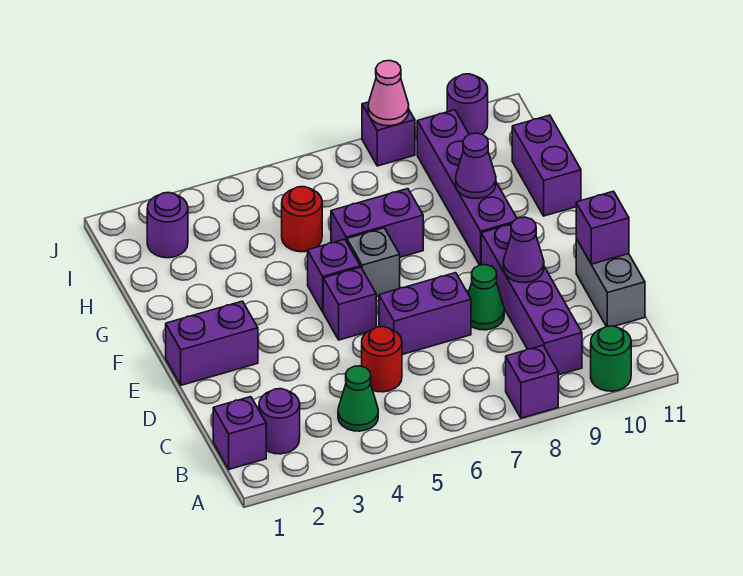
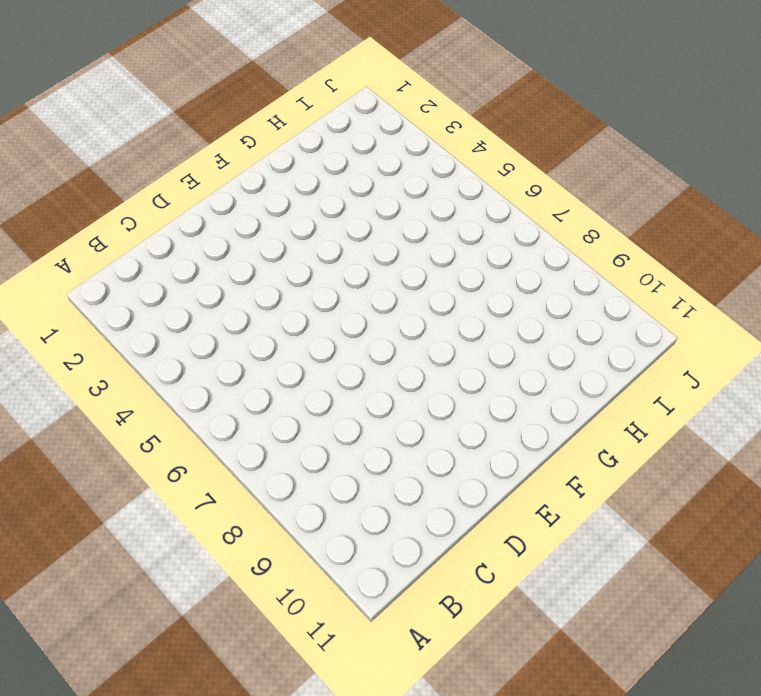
none -> purple 1x1 brick [506,345,558,418]
none -> green 1x1 round brick [591,326,631,391]
none -> purple 1x1 brick [213,397,266,469]

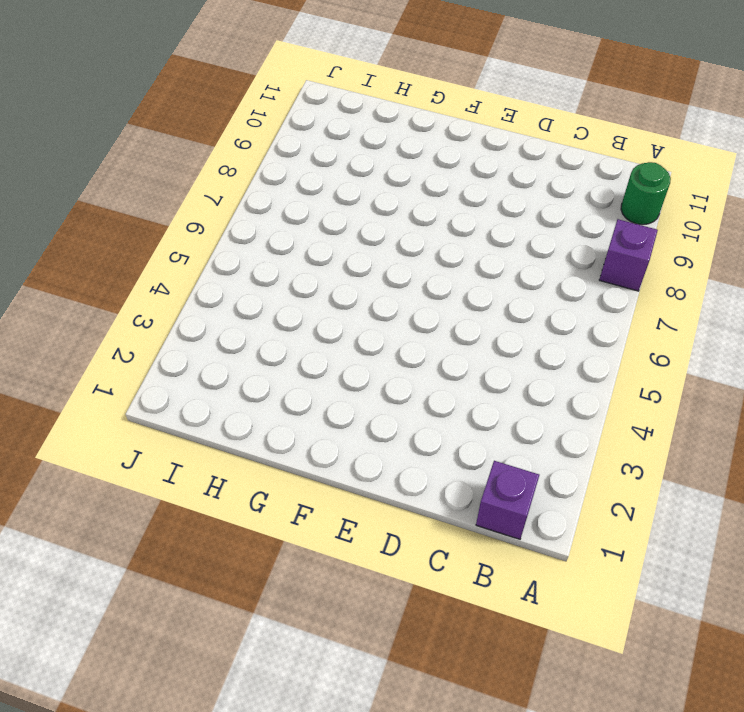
none -> purple 1x1 round brick [259,389,300,454]
none -> green 1x1 cone [338,366,378,431]
none -> purple 1x4 brick [481,224,582,375]

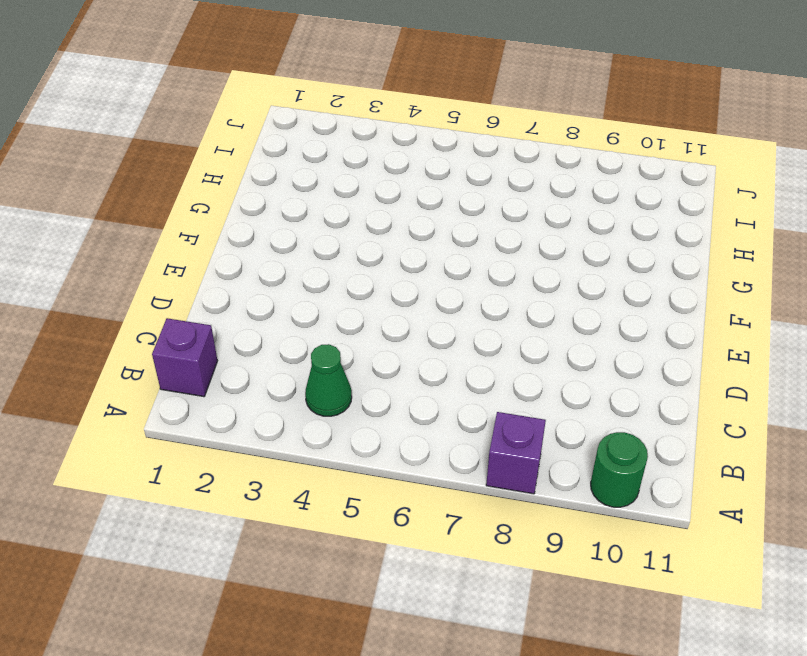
none -> purple 1x1 round brick [259,389,300,454]
none -> purple 1x4 brick [481,224,582,375]
none -> red 1x1 round brick [362,327,402,392]

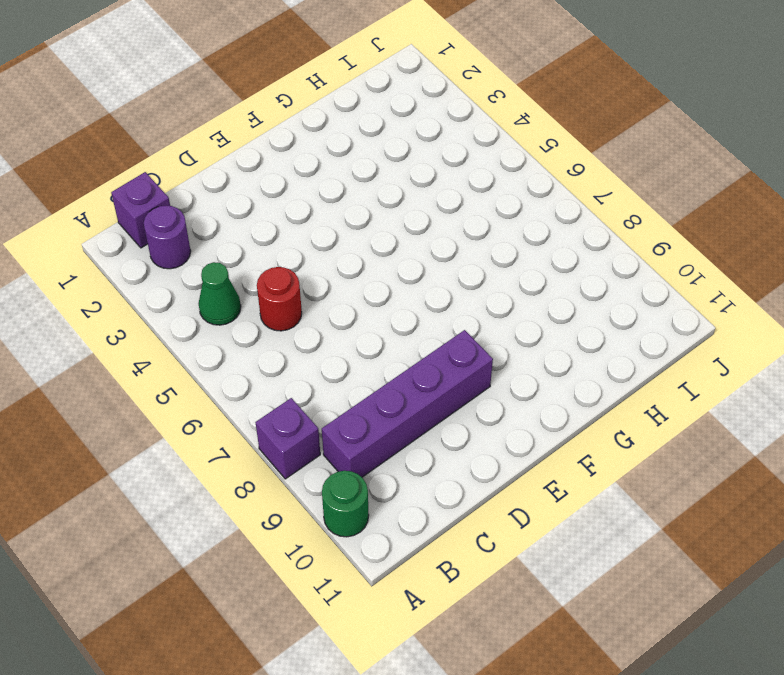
none -> grey 1x2 brick [576,239,645,327]
none -> purple 1x2 brick [379,273,471,354]
none -> green 1x1 cone [468,265,504,330]

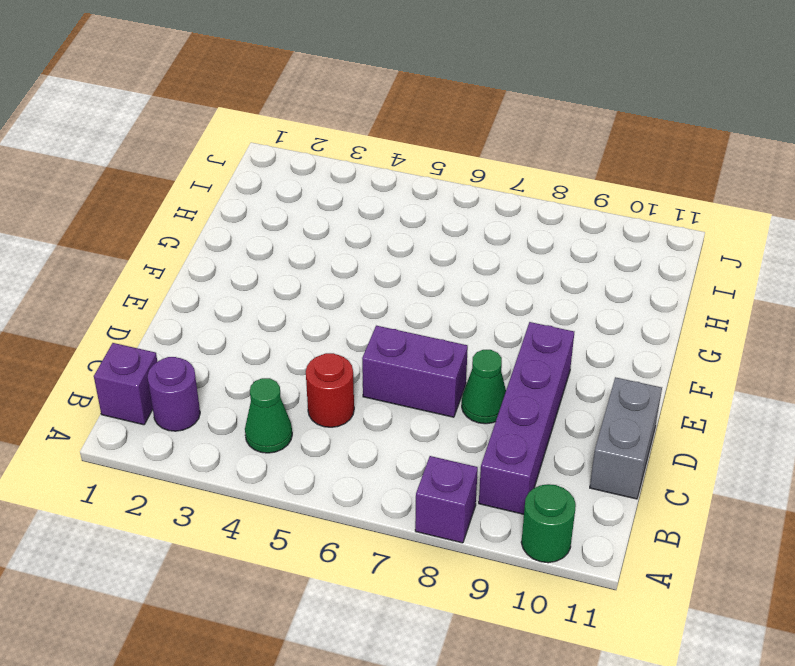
none -> purple 1x2 brick [166,301,258,385]
none -> purple 1x1 brick [323,267,376,340]
none -> purple 1x1 brick [308,239,360,312]

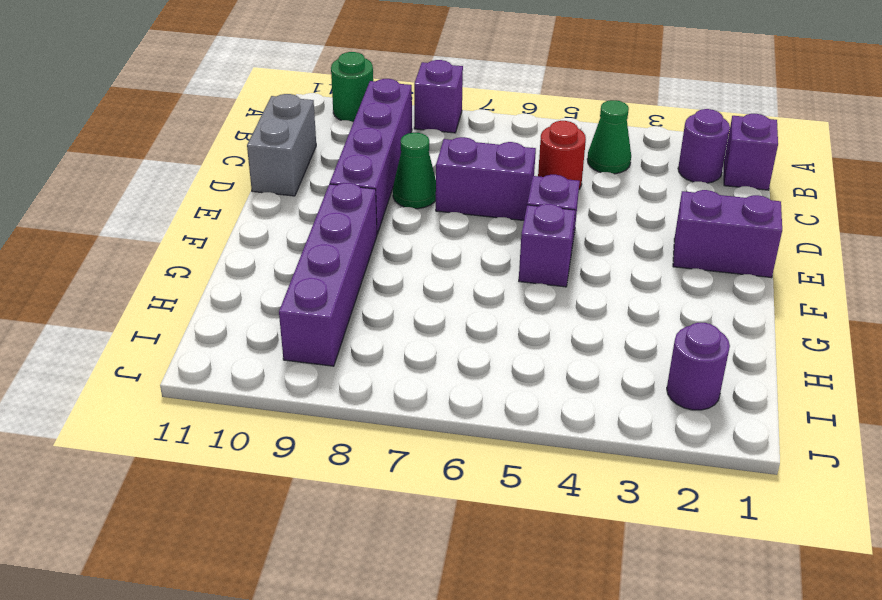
none -> grey 1x1 brick [347,228,400,297]
none -> purple 1x2 brick [331,189,423,257]
none -> purple 1x2 brick [512,115,581,216]

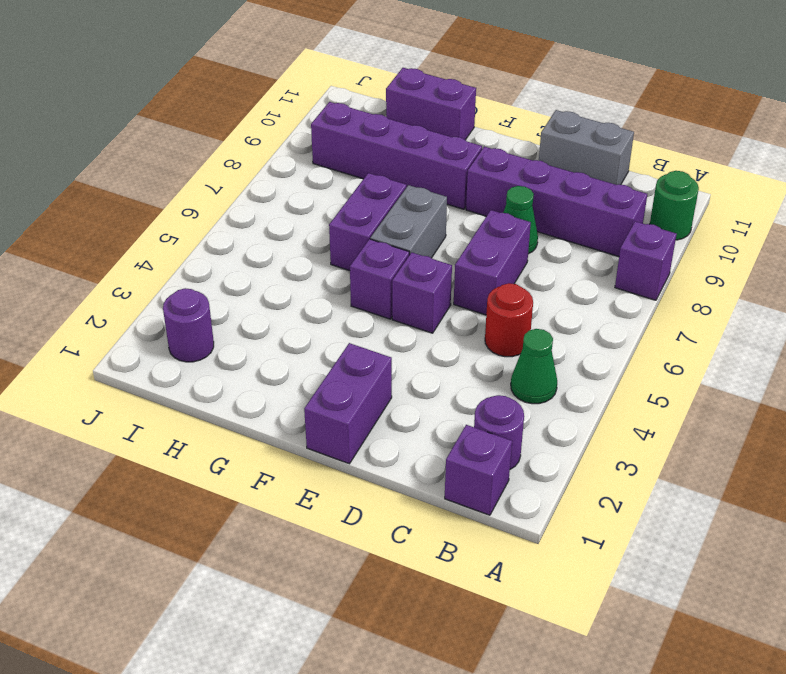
grey 1x2 brick [370,185,447,258] -> grey 1x1 brick [347,228,400,297]
none -> red 1x1 round brick [282,187,322,252]
none -> purple 1x1 brick [362,102,415,166]
none -> purple 1x1 round brick [447,74,488,135]

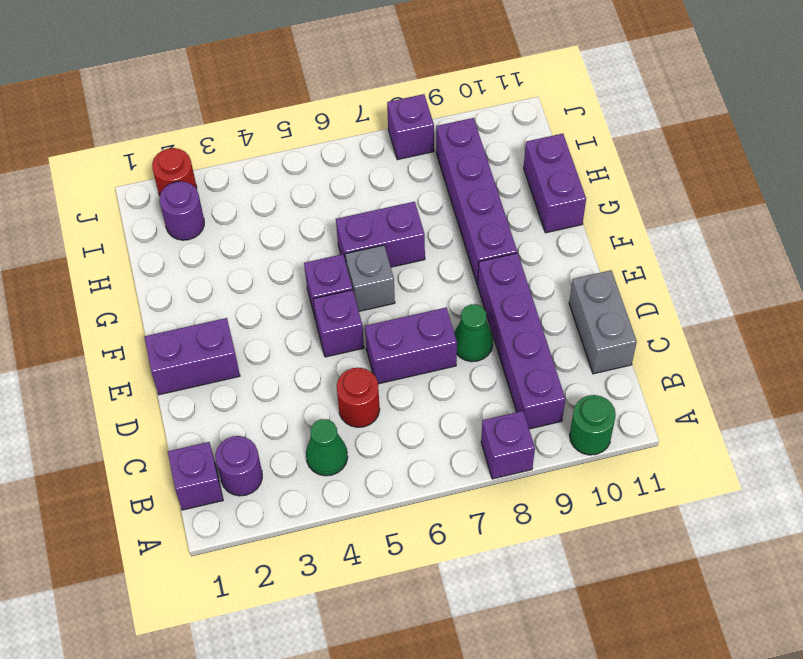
red 1x1 round brick [152,148,197,196] -> red 1x1 round brick moved to [282,187,322,252]
none -> purple 1x1 round brick [447,74,488,135]
none -> purple 1x1 cone [503,217,544,283]
none -> purple 1x1 brick [576,191,629,264]

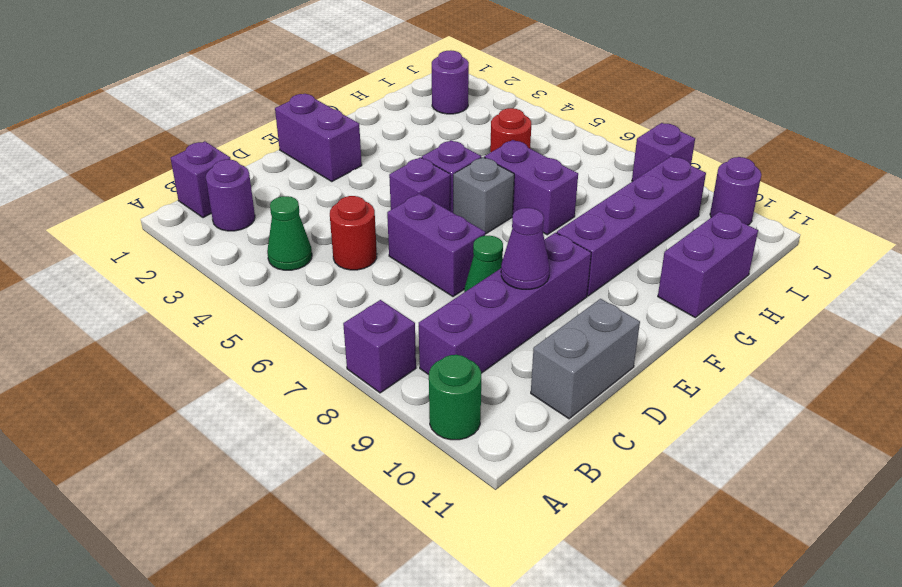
none -> purple 1x1 brick [576,191,629,264]
none -> purple 1x1 cone [456,133,496,198]
none -> pink 1x1 cone [368,61,409,126]

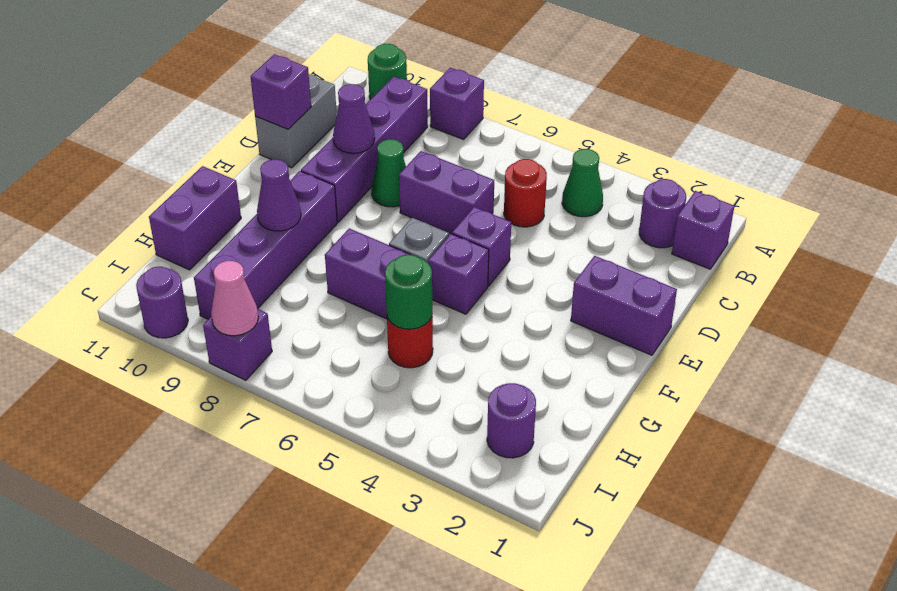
green 1x1 round brick [385,255,432,329] -> none

